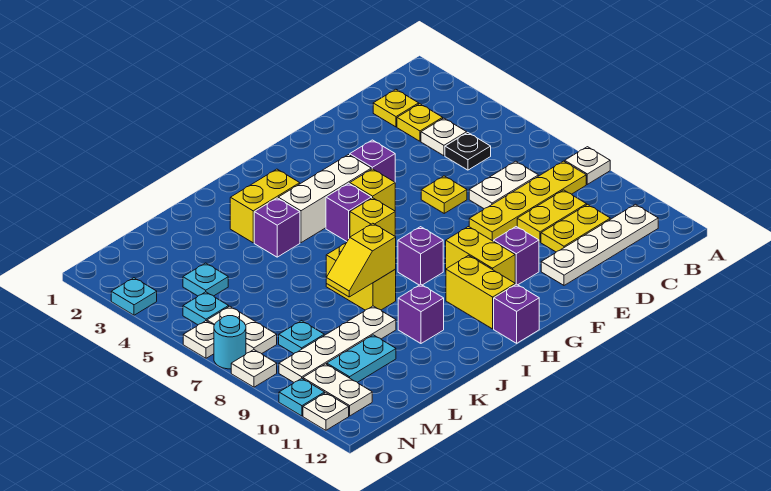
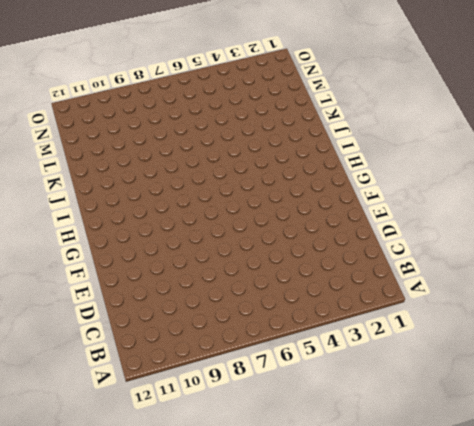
none -> white 1x1 plate [565,147,610,184]
none -> yellow 1x4 plate [469,161,586,241]
none -> white 1x4 plate [541,204,658,285]
none -> yellow 1x1 plate [373,89,419,127]

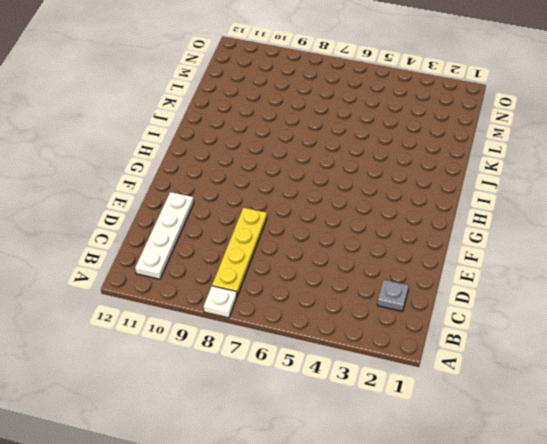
grey 1x1 plate [377,280,409,311] -> yellow 1x1 plate [373,89,419,127]
none -> yellow 1x1 plate [397,104,443,141]
none -> white 1x1 plate [421,118,467,156]
none -> black 1x1 plate [445,133,491,170]
none -> white 1x2 plate [469,161,539,209]

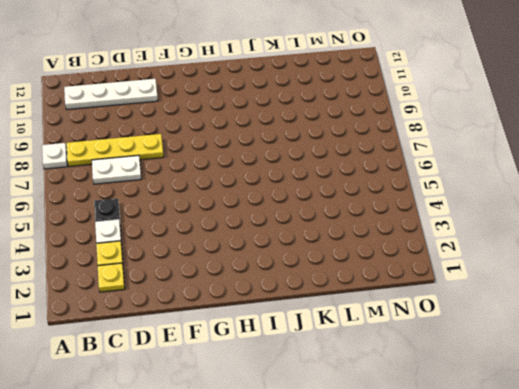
none -> yellow 1x2 plate [517,190,587,242]
none -> yellow 1x2 plate [541,204,610,252]
none -> yellow 1x1 plate [421,176,467,213]
none -> purple 1x1 brick [350,140,395,182]

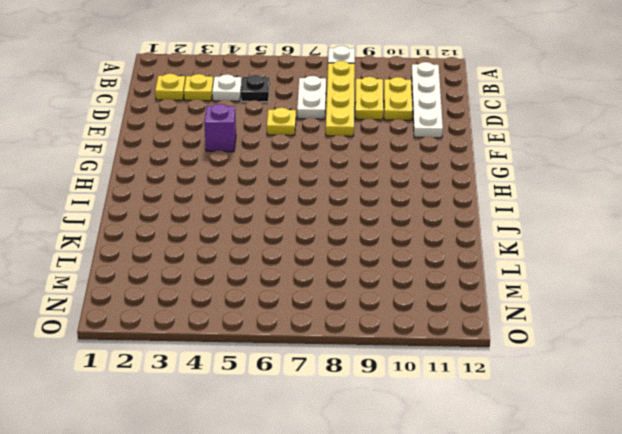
none -> purple 1x1 brick [494,227,539,285]
none -> white 1x3 brick [278,155,371,243]
none -> yellow 1x1 brick [350,169,395,211]
none -> yellow 1x2 brick [446,227,515,283]

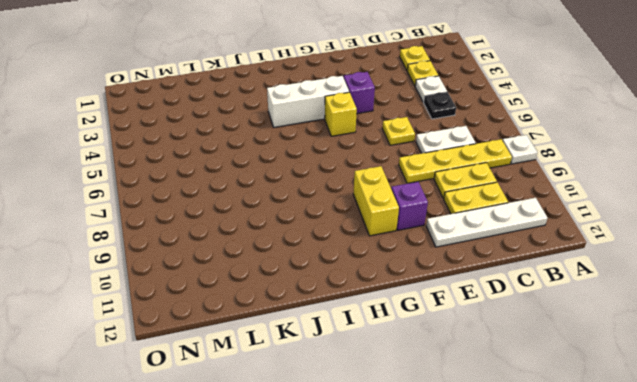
none -> purple 1x1 brick [326,183,372,241]
none -> yellow 1x1 brick [350,198,395,237]
none -> purple 1x1 brick [398,227,443,285]
none -> yellow 1x2 brick [446,255,515,329]

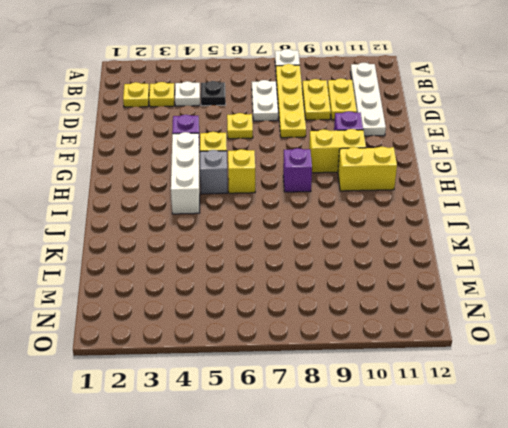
grey 1x1 brick [200,150,227,194] -> purple 1x1 brick [326,183,372,241]
none -> purple 1x1 brick [494,284,539,343]
none -> yellow 1x2 brick [230,169,300,243]
none -> purple 1x1 brick [254,198,300,257]
none -> yellow 1x2 brick [326,243,396,310]

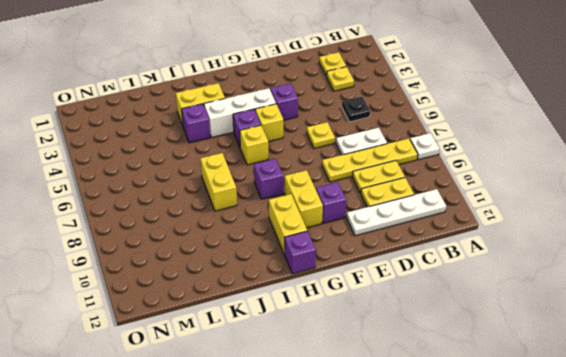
none -> white 1x1 plate [421,118,467,156]
none -> purple 1x1 brick [398,285,444,343]
none -> white 1x4 plate [279,306,396,382]
none -> cyan 1x2 plate [327,335,396,382]

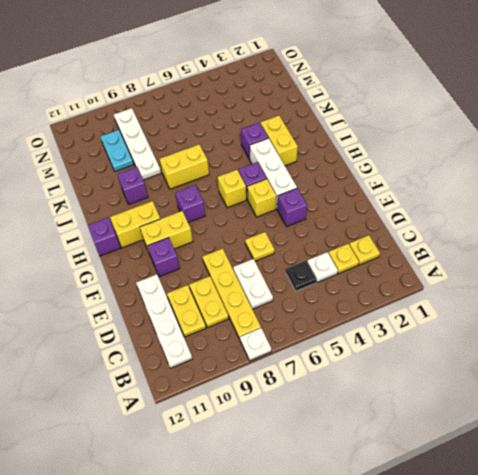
none -> cyan 1x1 plate [183,263,228,296]
none -> cyan 1x1 plate [279,321,324,354]
none -> cyan 1x1 plate [183,292,229,325]
none -> white 1x2 plate [207,306,277,354]

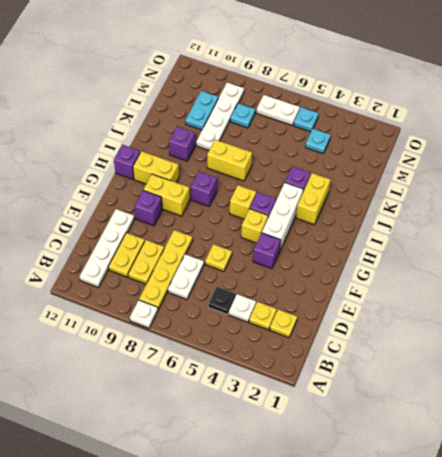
none -> white 1x2 plate [303,364,372,416]
none -> cyan 1x1 plate [111,278,157,315]
none -> white 1x1 plate [183,321,214,358]
none -> cyan 1x1 round brick [214,316,246,369]

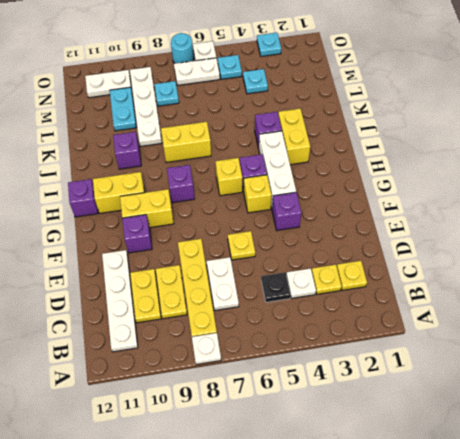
none -> white 1x1 plate [231,350,277,387]
none -> cyan 1x1 plate [279,378,325,416]
none -> white 1x1 plate [303,393,349,430]
none -> yellow 1x2 slope [326,223,396,297]

